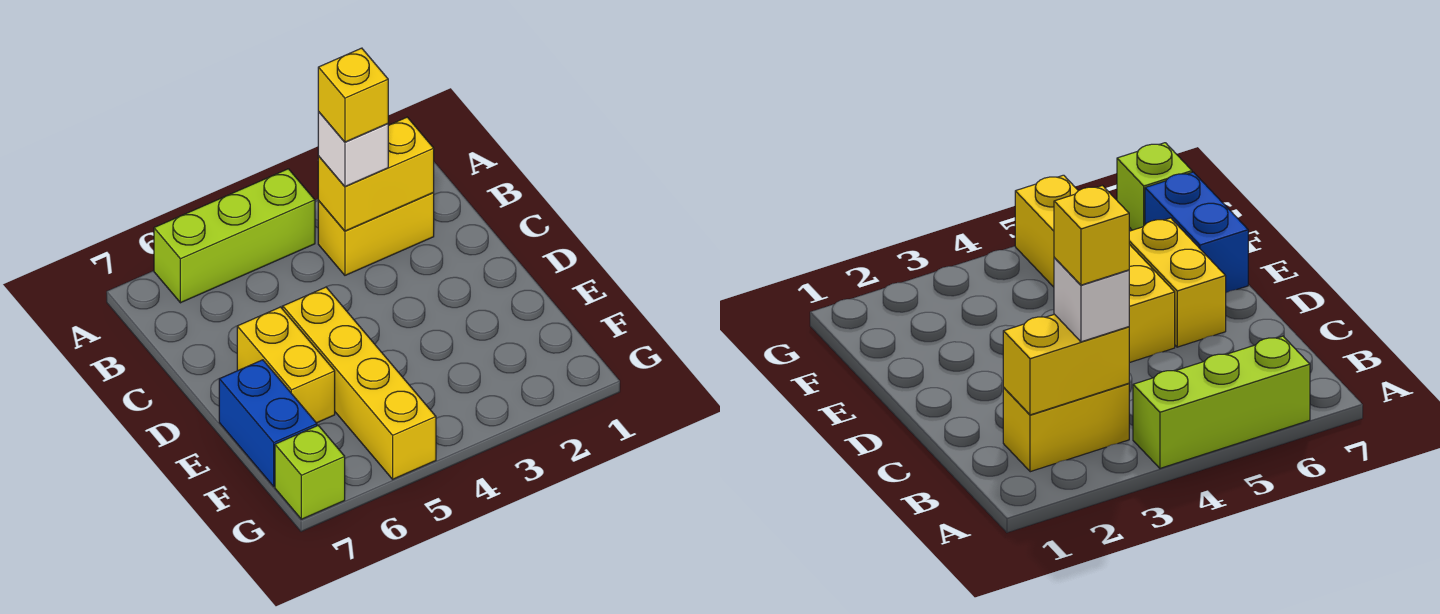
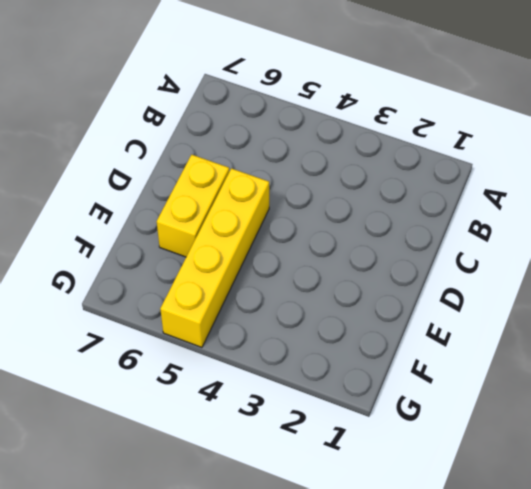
none -> lime 1x3 brick [154,169,315,303]
none -> yellow 1x2 brick [318,192,434,275]

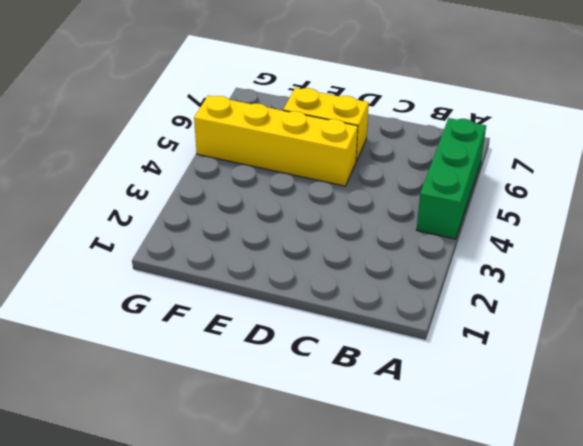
green 1x3 brick [417,118,486,239] -> lime 1x3 brick [154,169,315,303]
none -> yellow 1x2 brick [318,192,434,275]
none -> blue 1x2 brick [219,360,317,486]

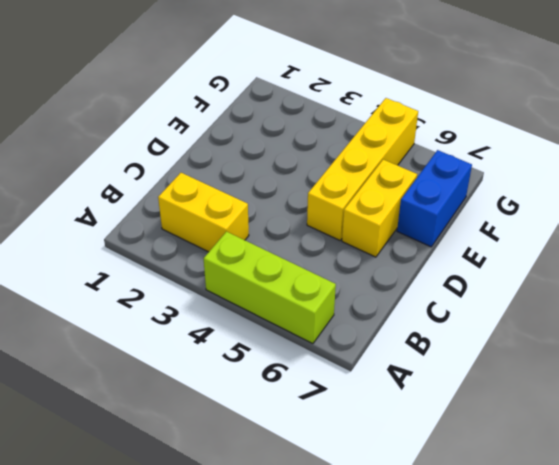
none -> lime 1x1 brick [275,426,345,519]
none -> yellow 1x2 brick [318,117,434,231]

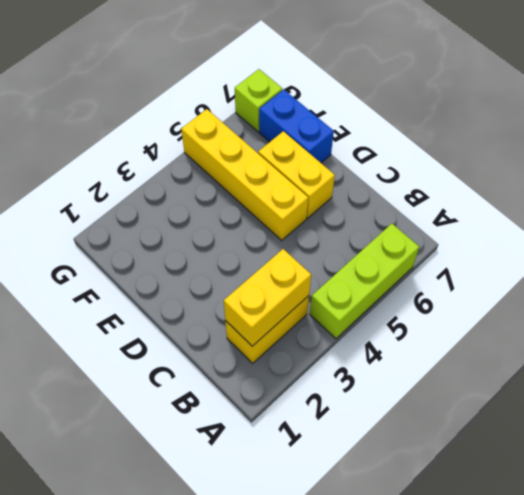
none -> white 1x1 brick [318,112,389,187]
none -> yellow 1x1 brick [318,48,388,142]

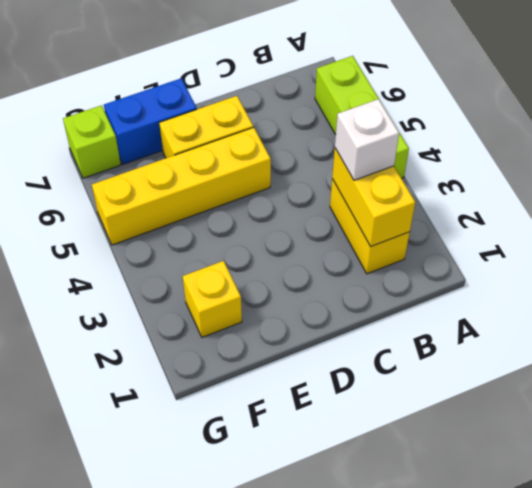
yellow 1x1 brick [183,261,242,337] -> yellow 1x1 brick moved to [318,48,388,142]

